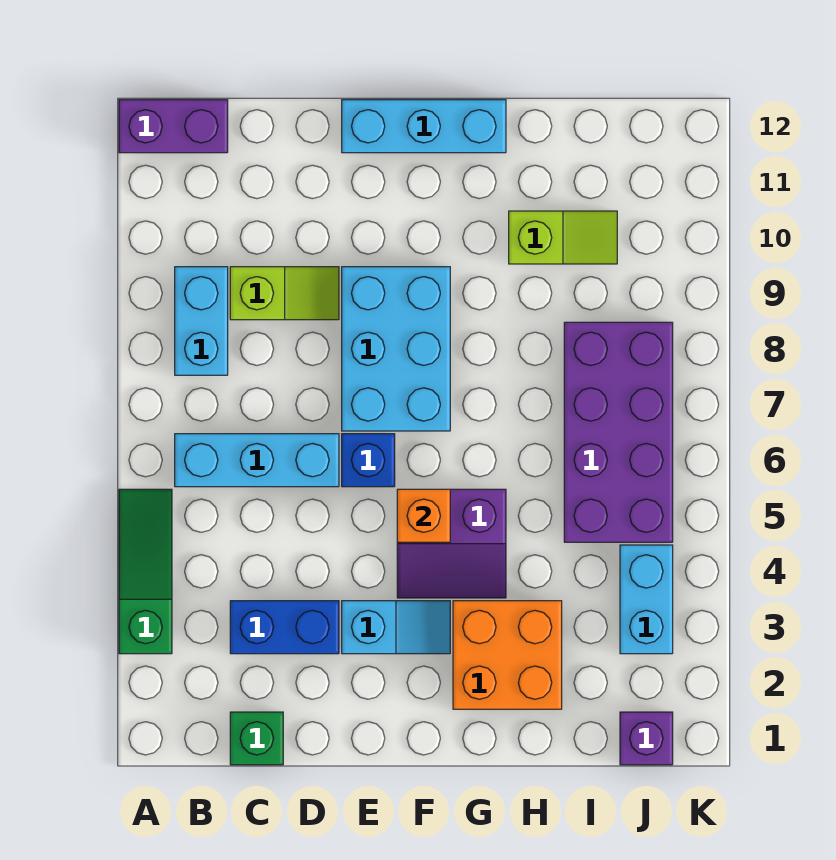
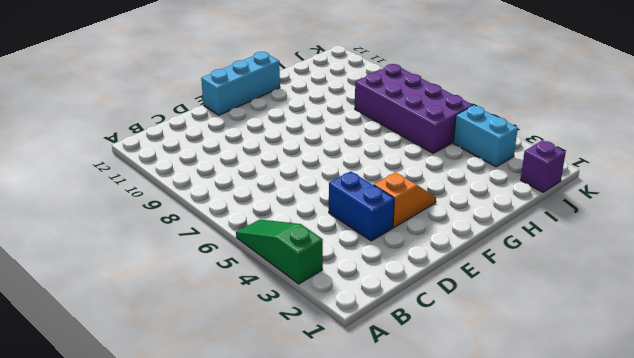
blue 1x2 brick [329,171,394,241] -> blue 1x2 brick turned to [230,601,339,654]
orange 1x2 slope [374,172,436,228] -> cyan 1x2 slope [342,601,450,654]
none -> purple 1x2 brick [119,100,228,153]
none -> cyan 1x3 brick [175,434,339,487]
none -> cyan 1x2 brick [175,267,228,375]

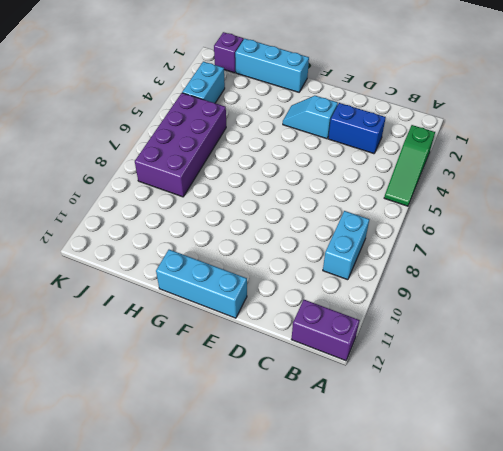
cyan 1x3 brick [235,39,309,92] -> cyan 1x3 brick moved to [175,434,339,487]
none -> green 1x1 brick [230,712,283,765]
none -> lime 1x2 slope [230,267,339,320]
none -> blue 1x1 brick [342,434,395,487]

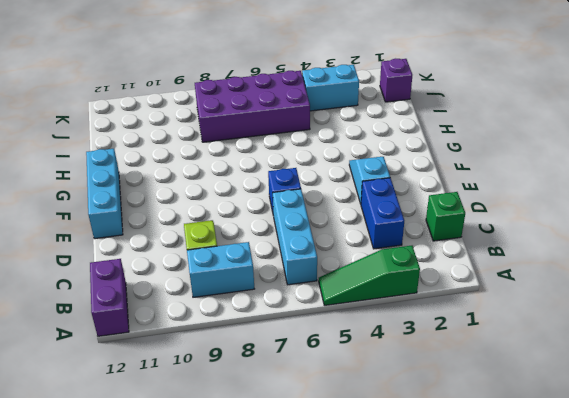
none -> cyan 2x3 brick [342,267,450,431]
none -> purple 2x2 slope [397,489,506,598]
none -> orange 2x2 brick [453,601,562,709]

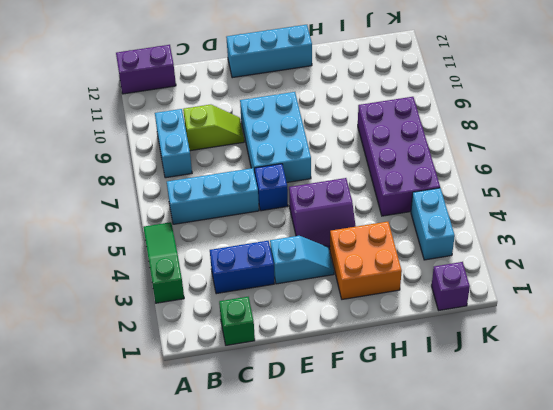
none -> lime 1x2 slope [509,211,617,264]
none -> orange 1x1 brick [397,489,450,542]

